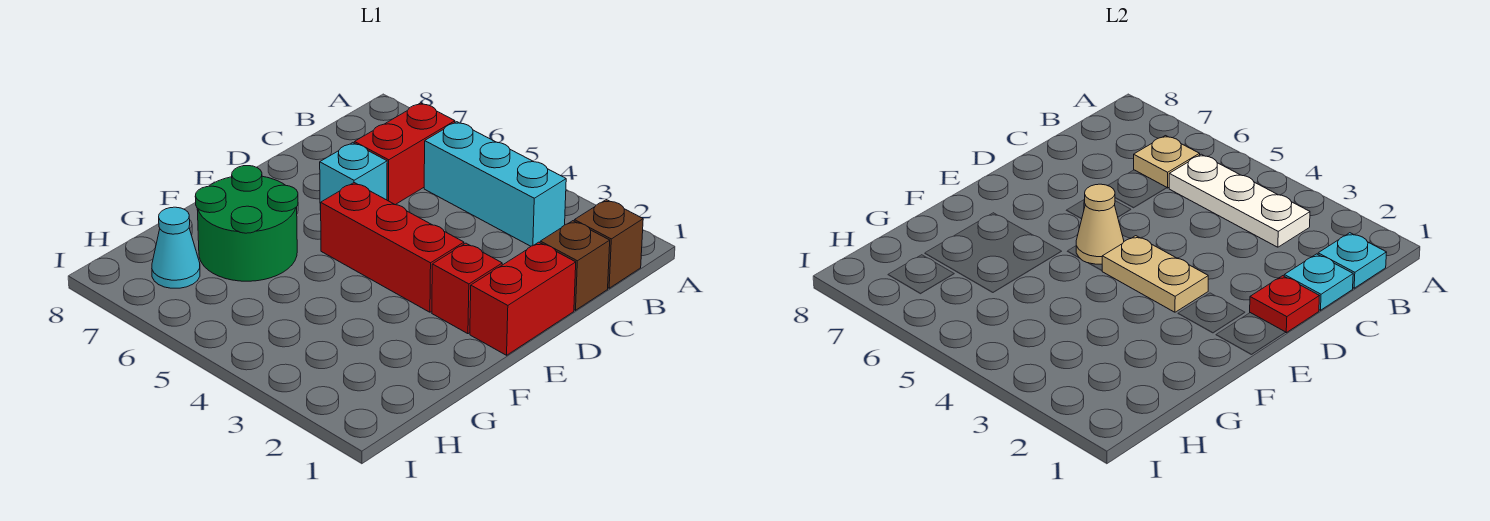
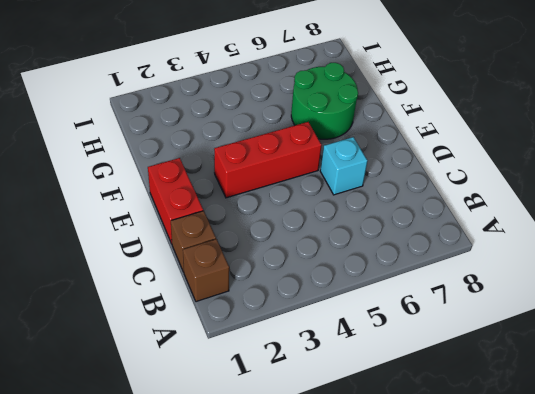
none -> cyan 1x3 brick [424,122,566,246]
none -> red 1x2 brick [354,103,455,205]
none -> red 1x1 brick [432,243,502,334]

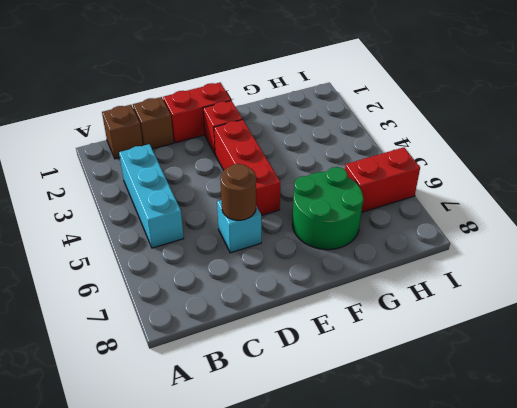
brown 1x1 round brick [220,164,256,220] -> none
red 1x2 brick [345,147,420,212] -> red 1x2 brick moved to [354,103,455,205]
none -> cyan 1x1 cone [152,207,200,288]
none -> cyan 1x1 plate [1318,233,1387,288]
none -> white 1x3 plate [1169,154,1310,247]

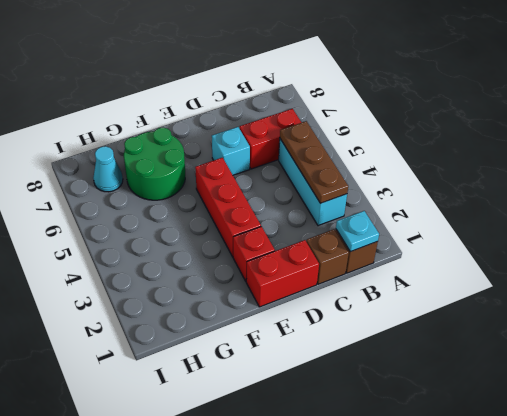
brown 1x3 plate [280,121,348,203] -> white 1x3 plate [1169,154,1310,247]
none -> tan 1x1 plate [1134,136,1200,188]
none -> cyan 1x1 plate [1284,254,1353,310]
none -> red 1x1 plate [1250,276,1319,333]

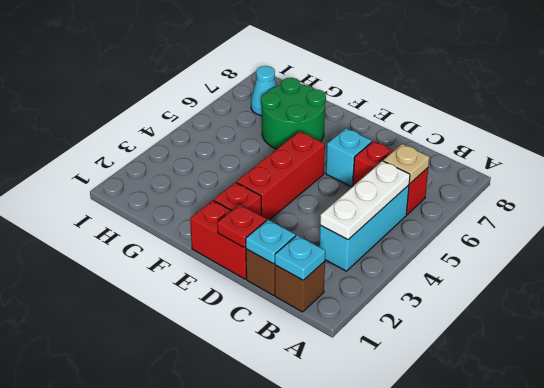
none -> tan 1x2 plate [1102,236,1208,312]
none -> tan 1x1 cone [1076,184,1124,264]

